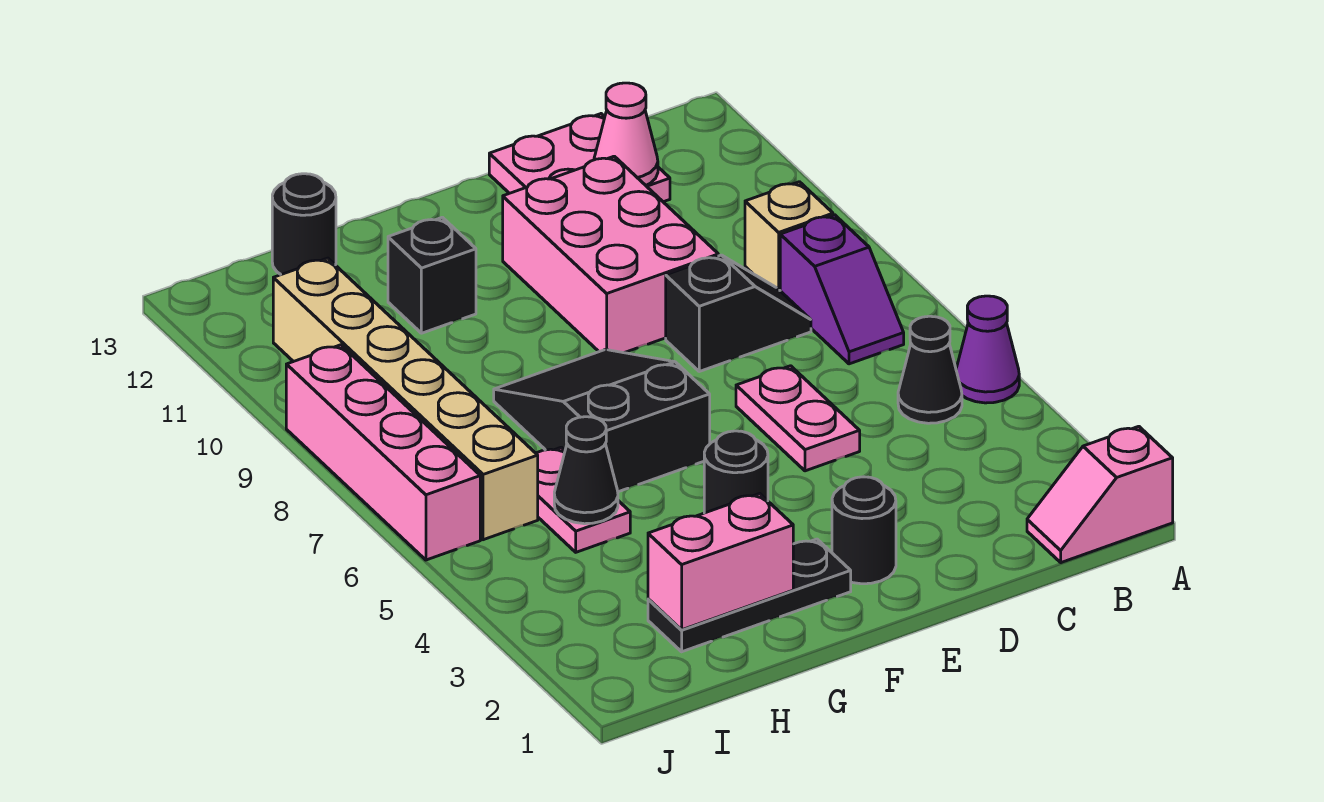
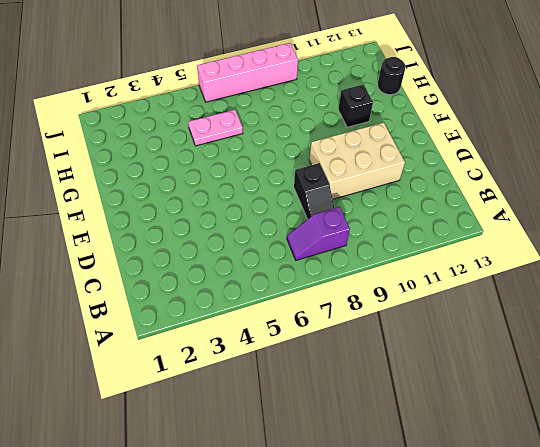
tan 2x3 brick [309,123,405,199] -> pink 2x3 brick [503,156,718,353]
none -> pink 1x2 slope [1027,426,1173,563]
none -> purple 1x1 cone [956,296,1019,403]
none -> black 1x1 cone [898,316,962,423]

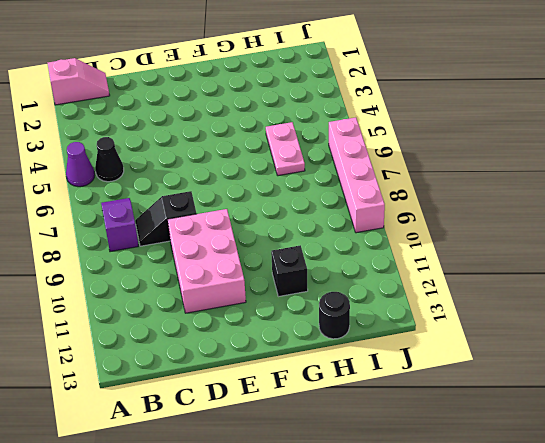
none -> tan 1x1 brick [745,182,833,290]
none -> pink 2x2 plate [489,114,670,202]
none -> pink 1x2 plate [736,366,860,471]

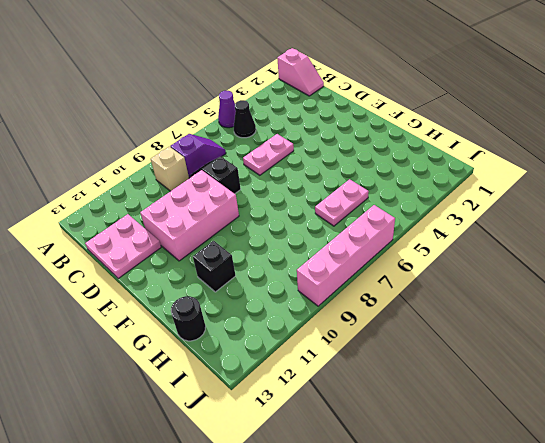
none -> black 1x1 round brick [832,477,896,584]
none -> black 1x3 plate [648,539,851,652]
none -> black 1x1 round brick [704,431,768,513]

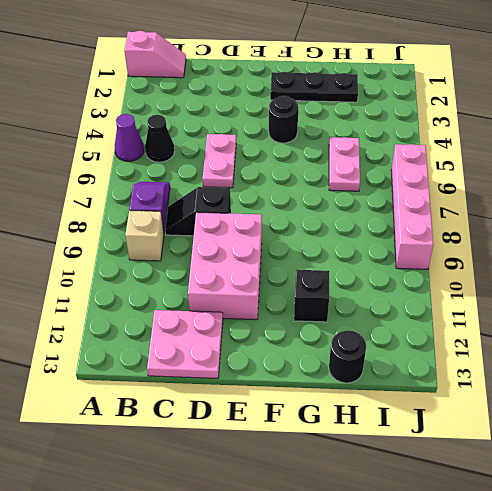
none -> black 1x1 round brick [832,477,896,584]
none -> black 2x3 slope [494,350,710,492]
none -> tan 1x6 brick [273,258,538,540]

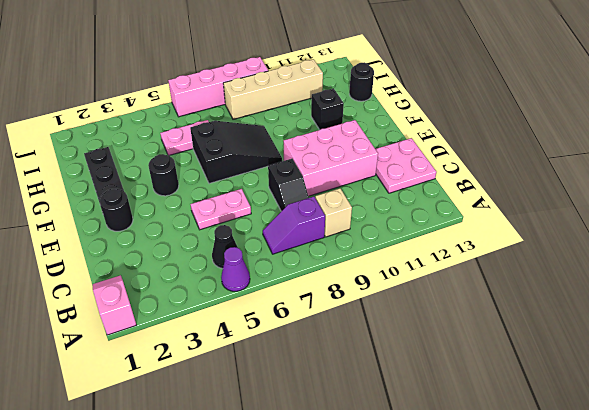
tan 1x4 brick [223,59,323,119] -> tan 1x6 brick [273,258,538,540]
none -> pink 1x1 cone [594,83,658,185]
none -> pink 1x2 brick [648,494,793,630]
none -> black 1x1 cone [554,417,618,524]

